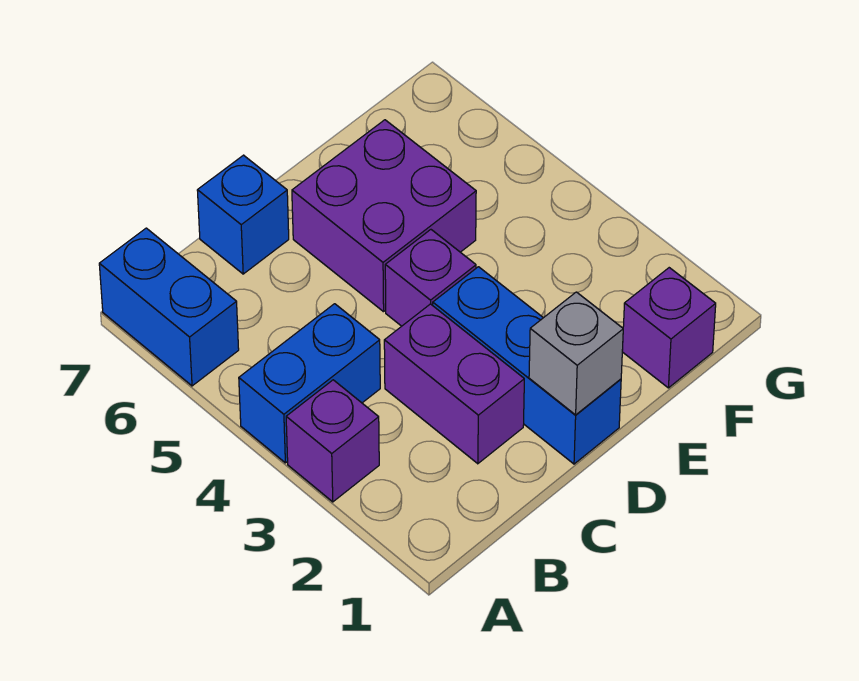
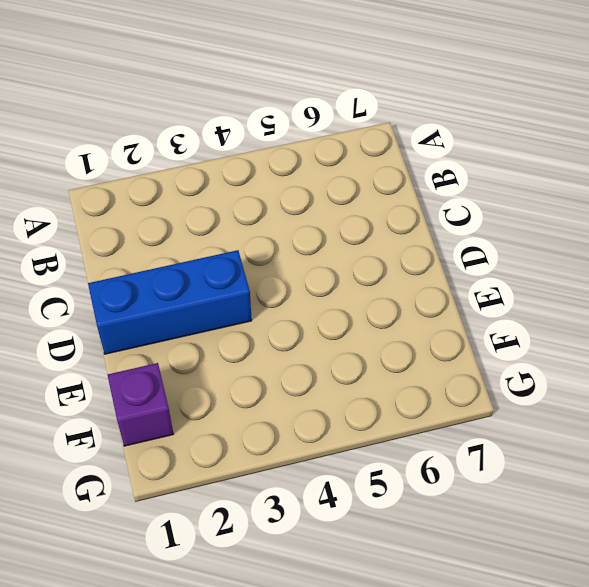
none -> purple 1x1 brick [286,380,379,502]
none -> blue 1x2 brick [239,304,380,463]

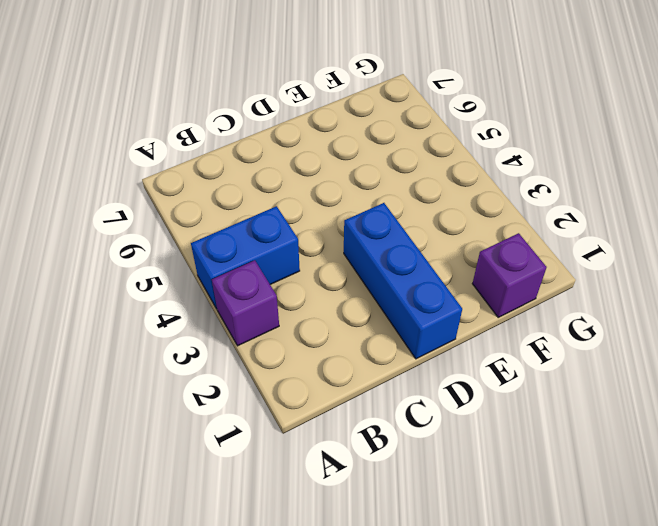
none -> blue 1x2 brick [99,228,239,386]
none -> purple 1x2 brick [384,304,524,464]

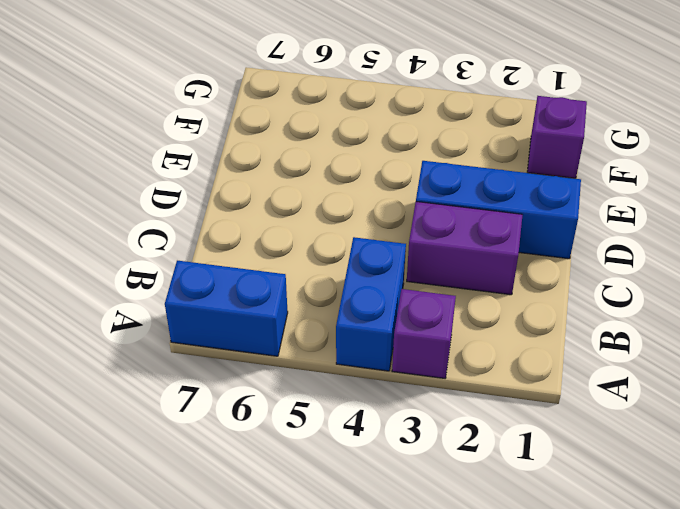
none -> blue 1x1 brick [197,155,289,274]
none -> purple 1x1 brick [385,230,476,326]

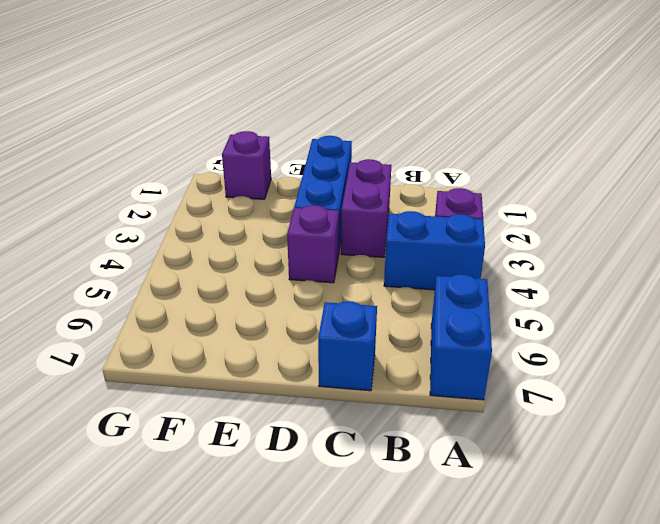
none -> purple 2x2 brick [292,120,476,312]
none -> grey 1x1 brick [529,292,623,415]

